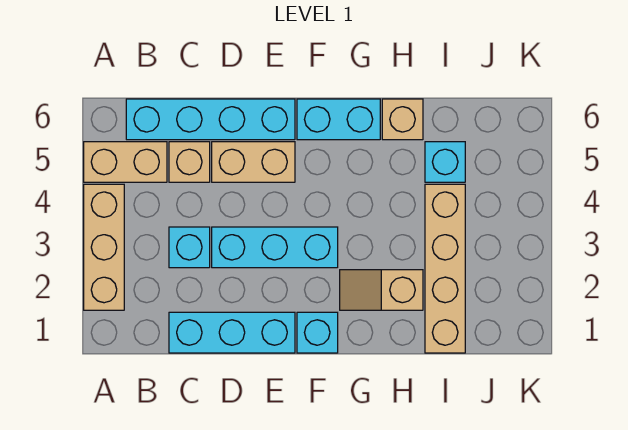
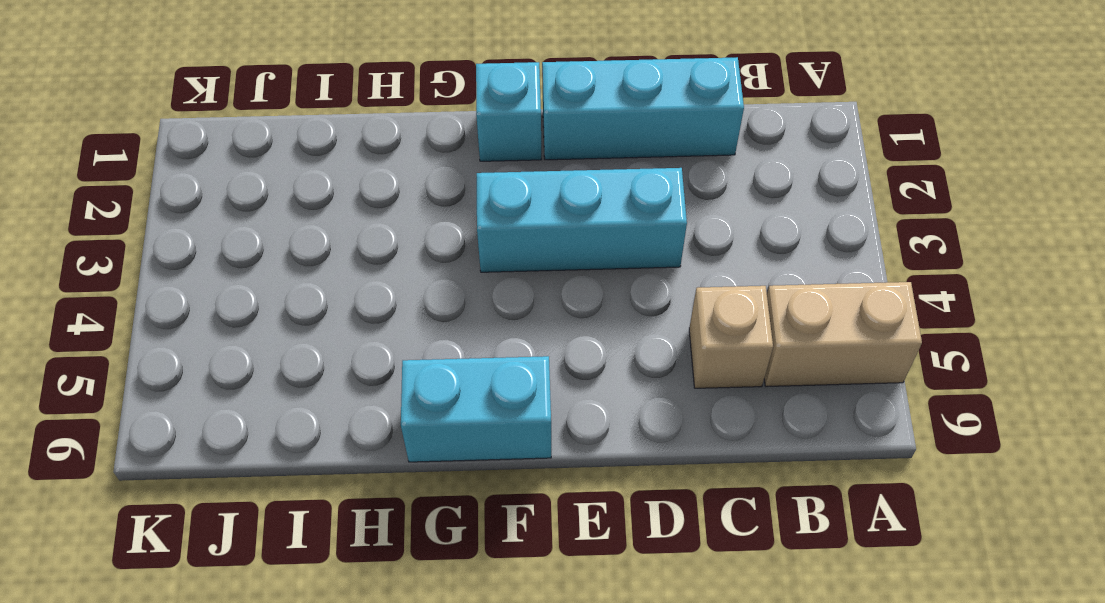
none -> tan 1x3 brick [84,184,124,310]
none -> cyan 1x4 brick [126,99,295,140]
none -> cyan 1x1 brick [169,227,210,268]

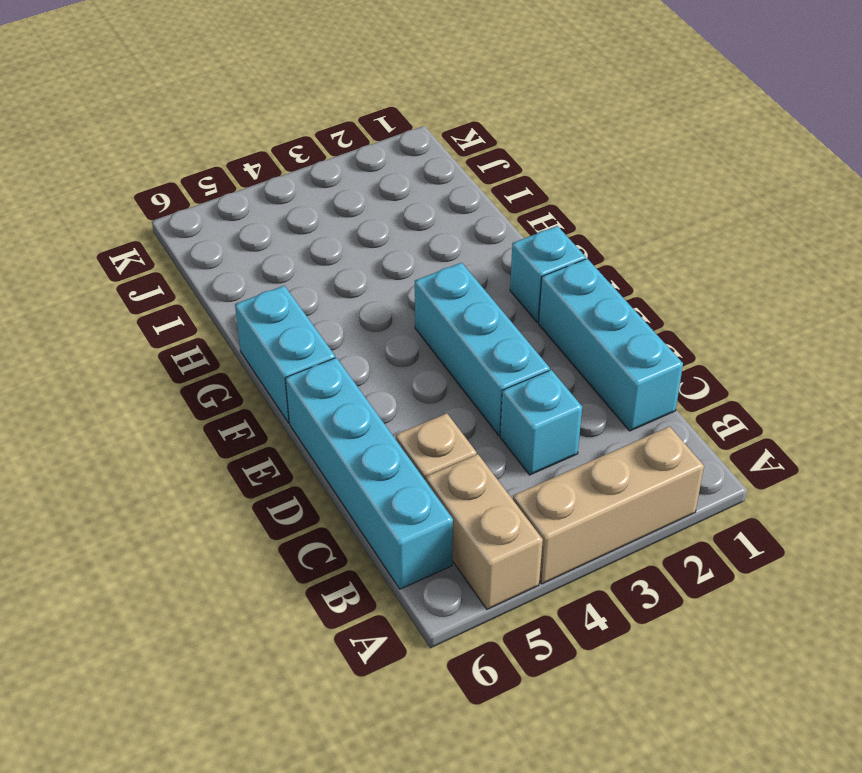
none -> tan 1x2 brick [212,142,295,182]
none -> tan 1x2 slope [340,270,423,310]
none -> tan 1x1 brick [382,99,423,140]

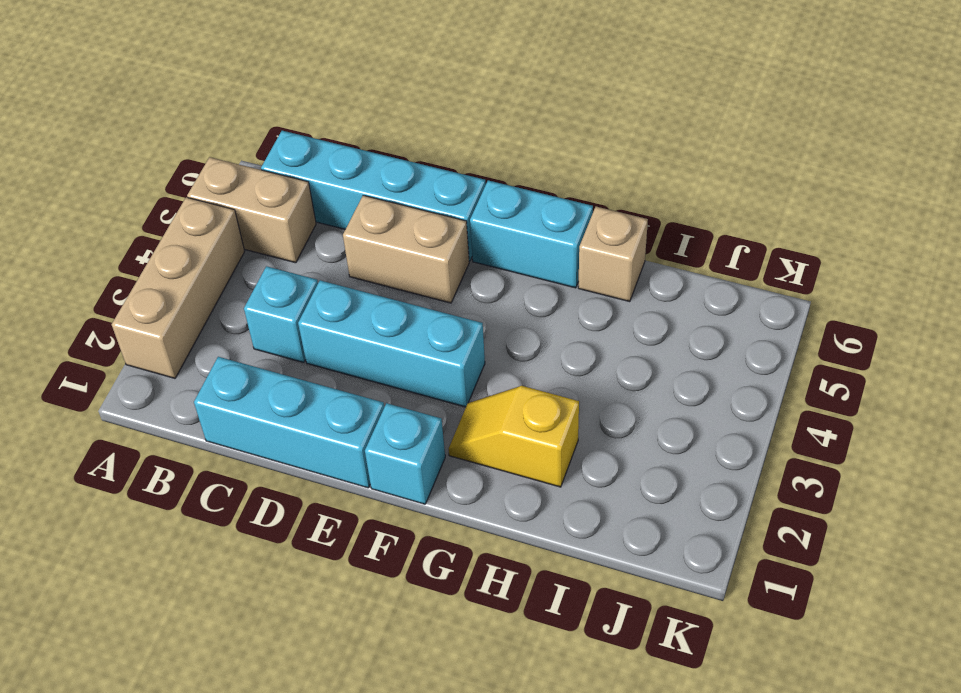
yellow 1x2 slope [448,386,579,487] -> tan 1x2 slope [340,270,423,310]
none -> tan 1x1 brick [169,142,210,182]
none -> tan 1x4 brick [425,184,465,353]
none -> cyan 1x1 brick [425,142,465,182]

